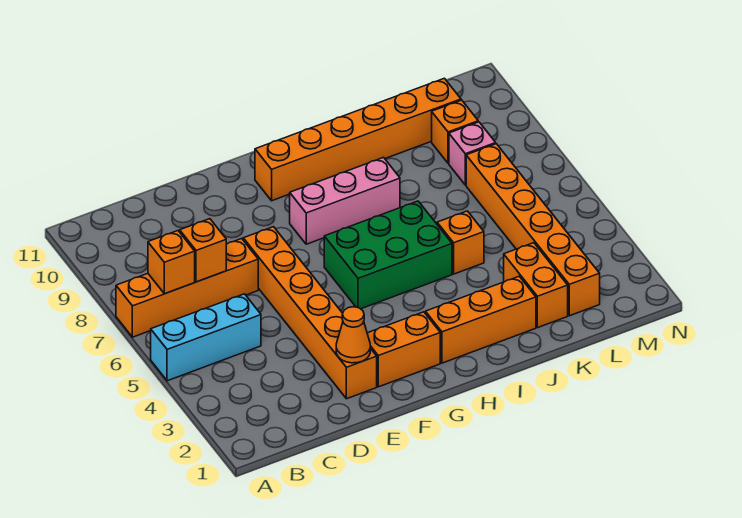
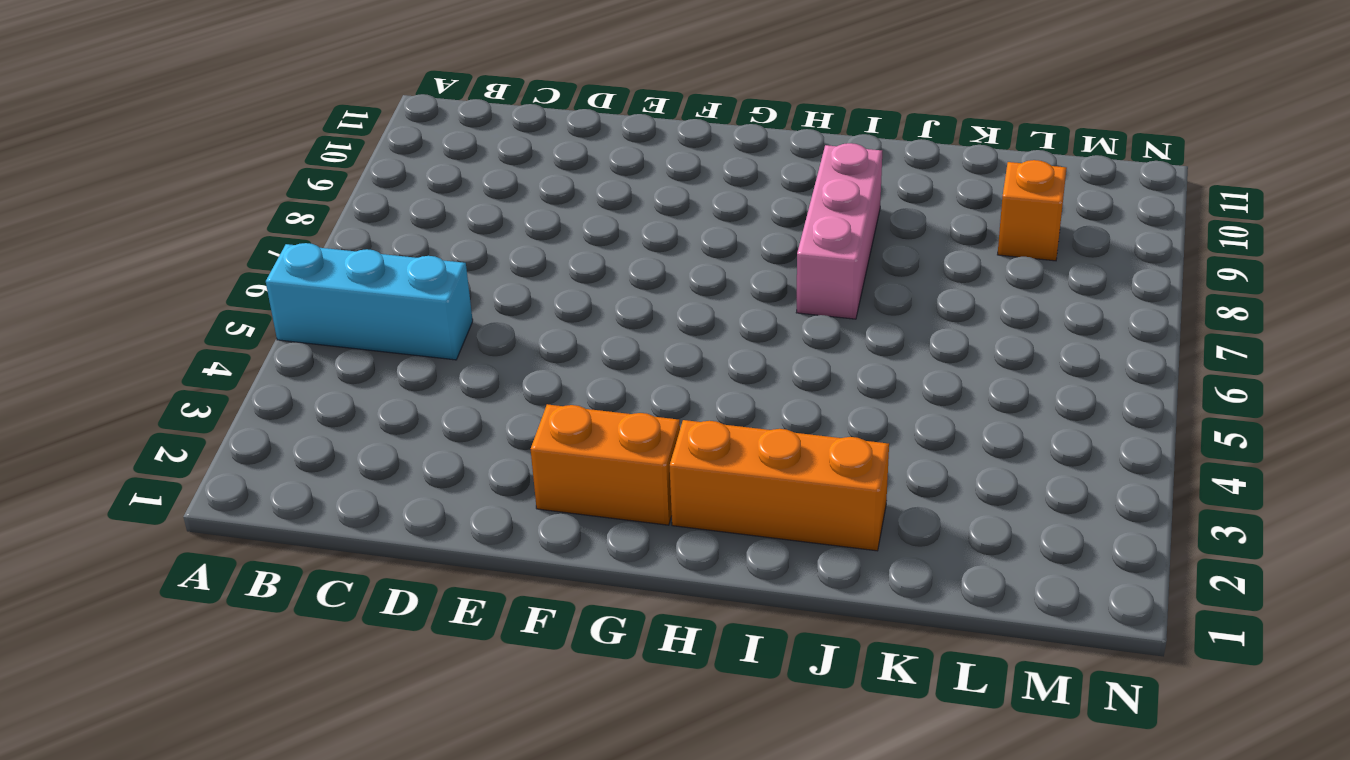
pink 1x3 brick [796,143,882,319] -> pink 1x3 brick turned to [290,158,400,244]
none -> orange 1x4 brick [116,239,258,337]
none -> orange 1x6 brick [243,227,377,399]
none -> green 2x3 brick [324,201,452,309]

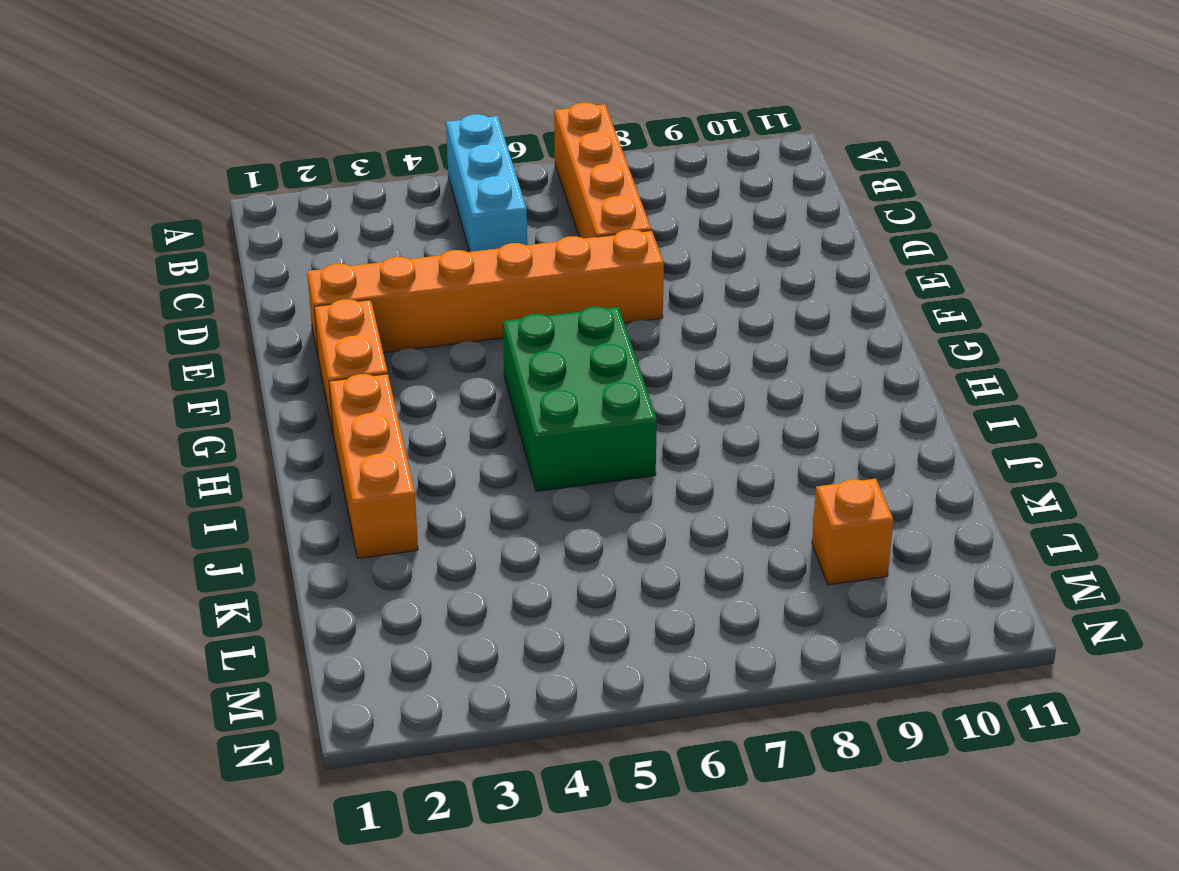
none -> pink 1x3 brick [290,158,400,244]
none -> orange 1x6 brick [255,78,461,201]
none -> orange 1x1 brick [437,211,484,274]

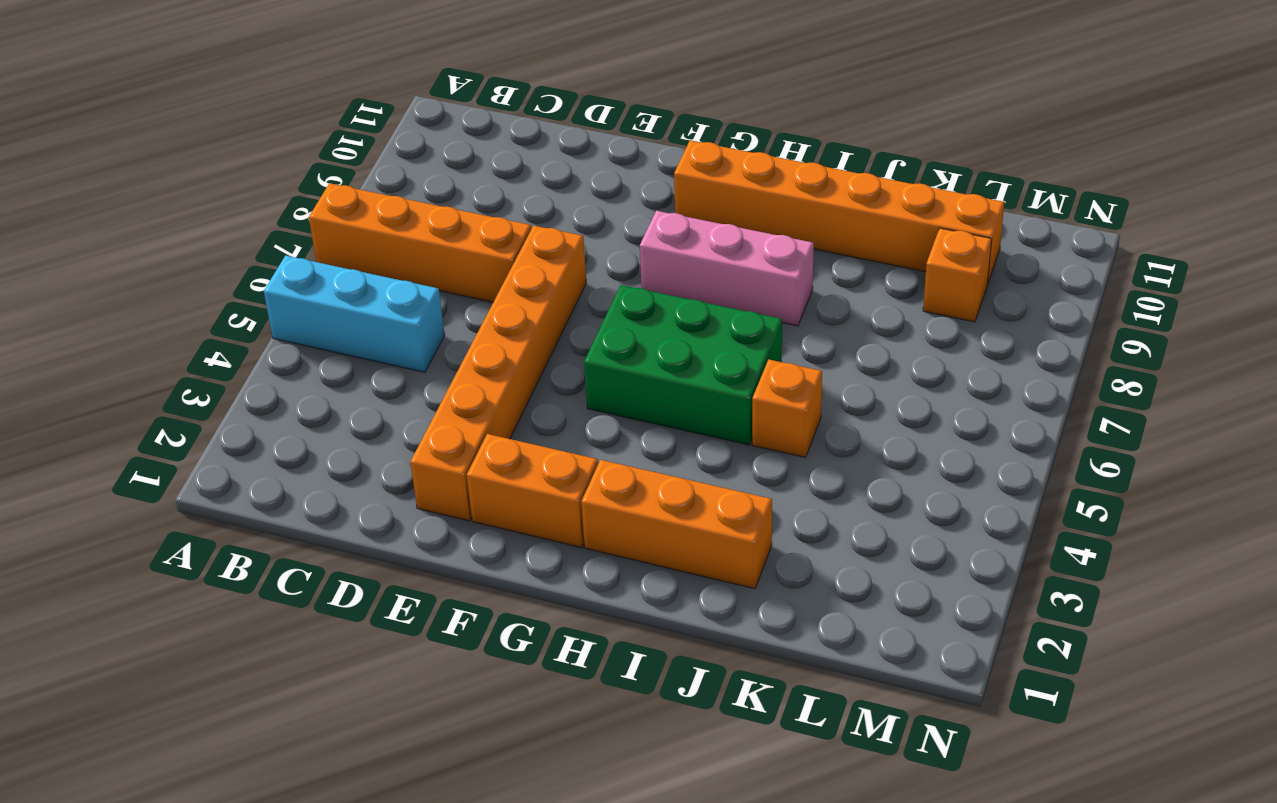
none -> orange 1x2 brick [504,243,568,328]
none -> orange 1x6 brick [466,144,600,316]
none -> pink 1x1 brick [449,122,496,185]

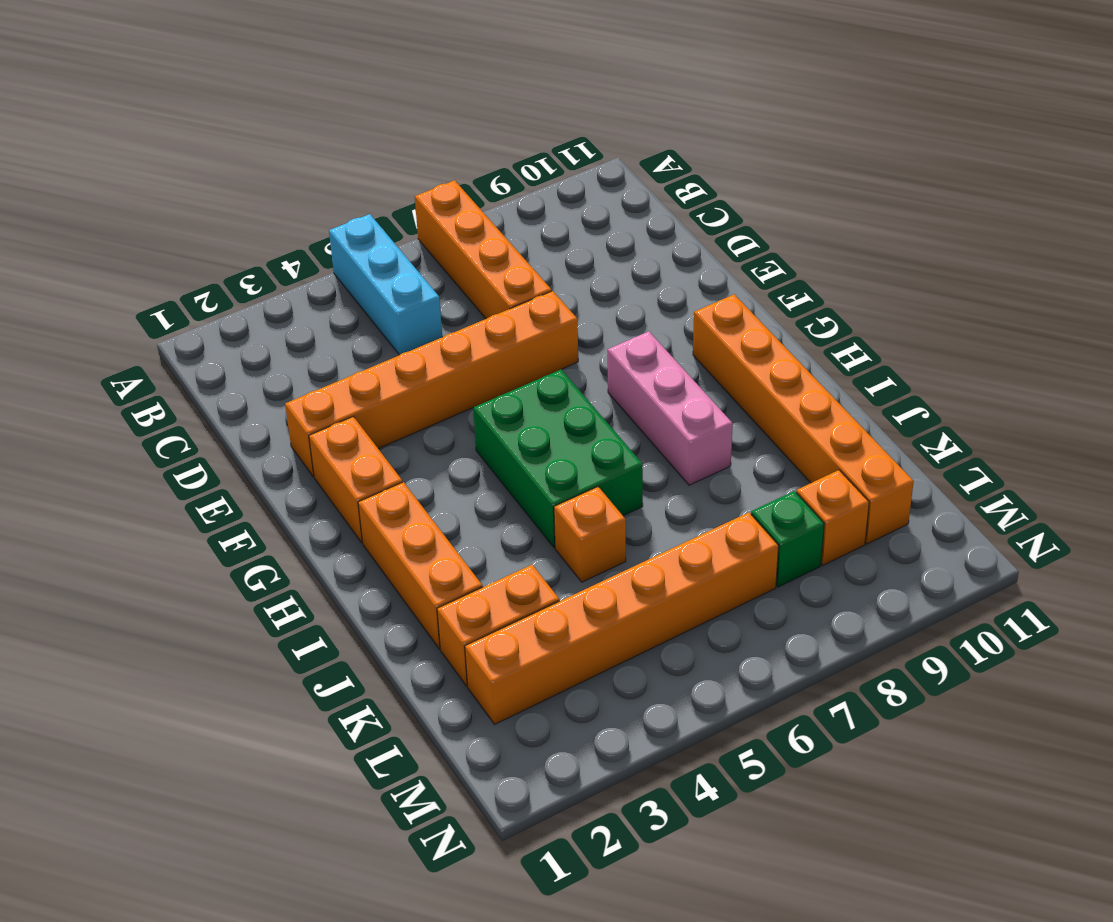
green 1x1 brick [751,491,824,587] -> pink 1x1 brick [449,122,496,185]
none -> orange 1x1 brick [148,231,195,294]
none -> orange 1x1 brick [180,219,226,282]
none -> orange 1x1 cone [336,307,370,363]

